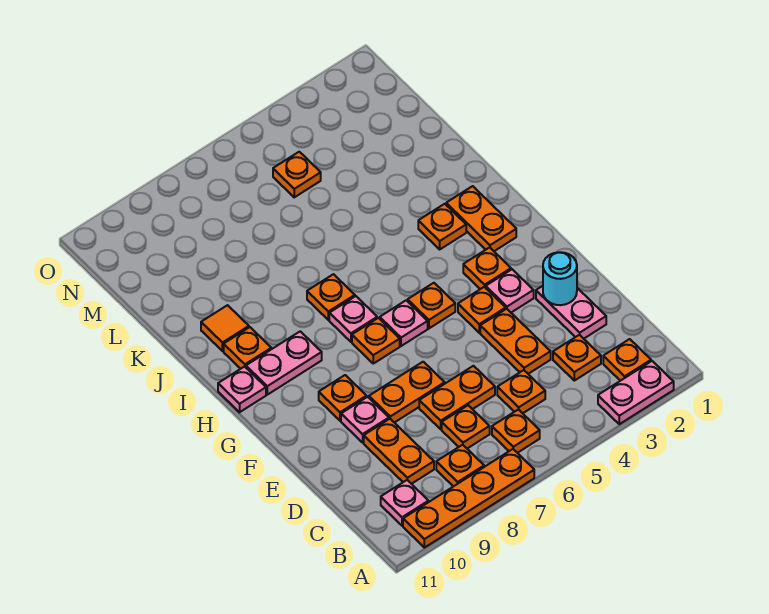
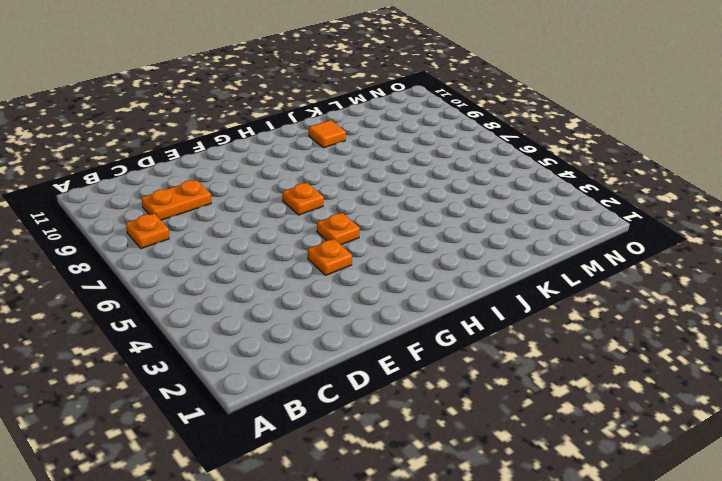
none -> pink 1x2 plate [598,361,674,424]
none -> orange 1x4 plate [403,449,534,548]
none -> orange 1x1 plate [603,339,651,381]
none -> orange 1x1 plate [492,409,540,453]

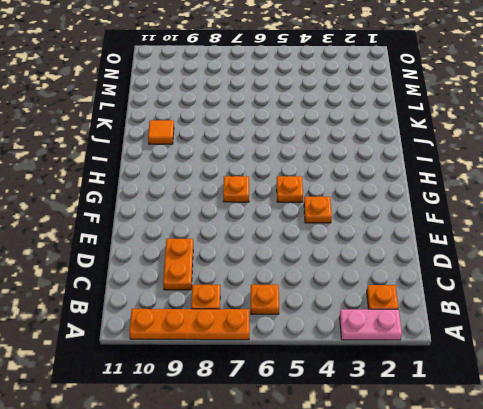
none -> pink 1x1 plate [381,480,429,526]
none -> orange 1x1 plate [553,335,601,381]
none -> orange 1x1 plate [497,370,545,413]
none -> orange 1x1 plate [442,405,490,448]

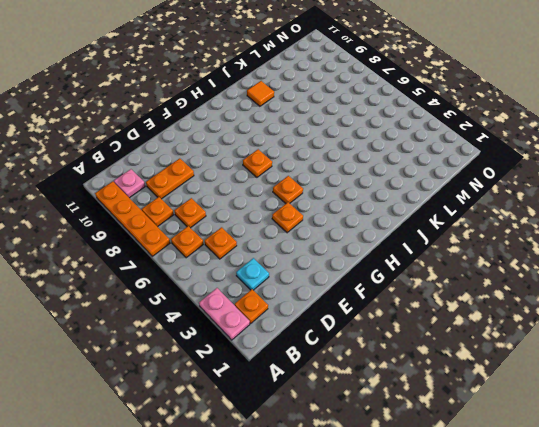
cyan 1x1 plate [236,258,269,290] -> orange 1x1 plate [553,335,601,381]
none -> pink 1x2 plate [536,286,606,339]
none -> orange 1x2 plate [480,309,551,374]
none -> orange 1x2 plate [419,366,495,429]
none -> orange 1x2 plate [369,362,445,423]

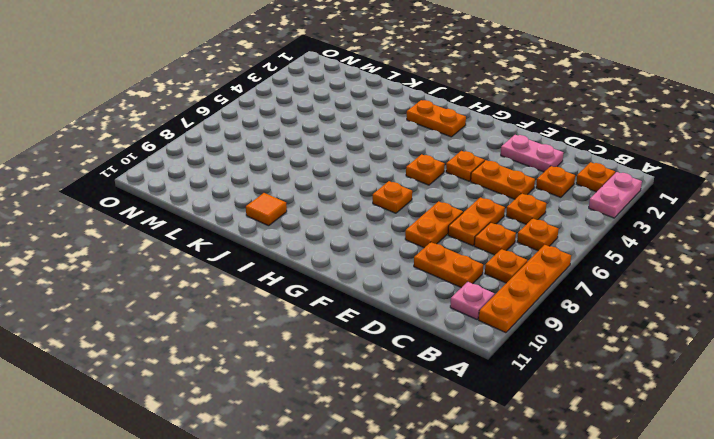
none -> pink 1x1 plate [341,397,389,442]
none -> pink 1x1 plate [486,269,534,312]
none -> orange 1x1 plate [319,375,367,421]
none -> orange 1x1 plate [463,247,511,289]

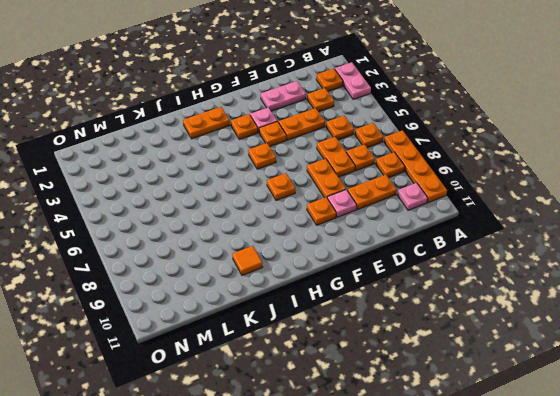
none -> pink 1x1 plate [380,300,428,346]
none -> pink 1x1 plate [329,296,377,342]
none -> pink 1x2 plate [246,331,322,395]
none -> pink 1x1 plate [218,367,266,412]

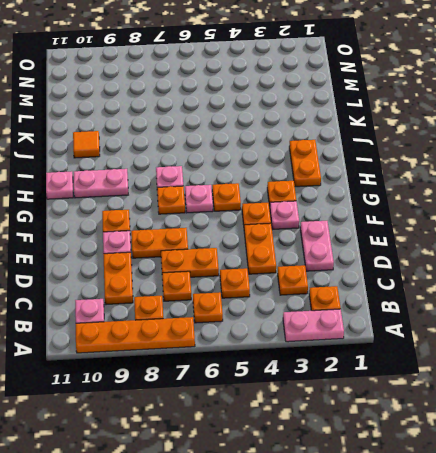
none -> orange 1x1 plate [418,204,466,249]
none -> orange 1x1 plate [307,274,355,320]
none -> orange 1x1 plate [224,327,271,369]
none -> orange 1x1 plate [273,152,321,197]

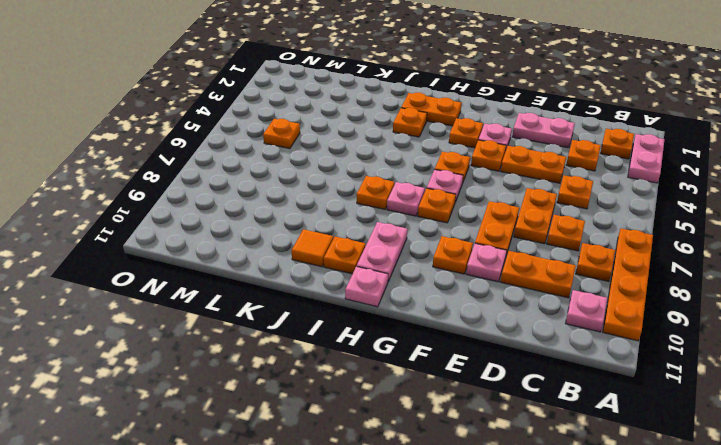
none -> orange 1x1 plate [492,409,540,453]
none -> cyan 1x1 round brick [543,252,577,305]

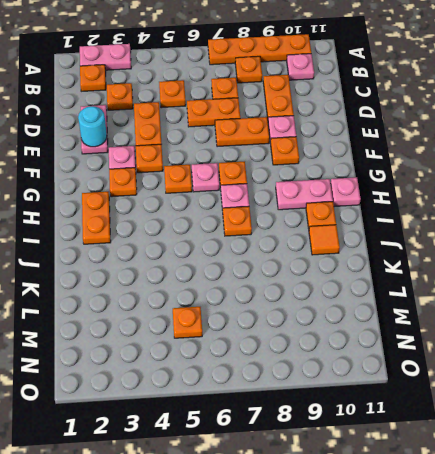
none -> orange 1x1 plate [492,409,540,453]
none -> orange 1x1 plate [418,204,466,249]

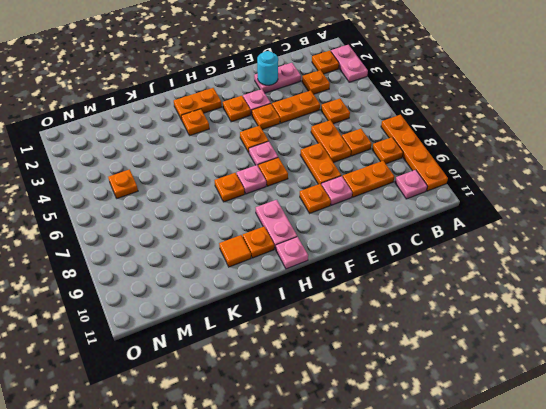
none -> orange 1x1 plate [492,409,540,453]

